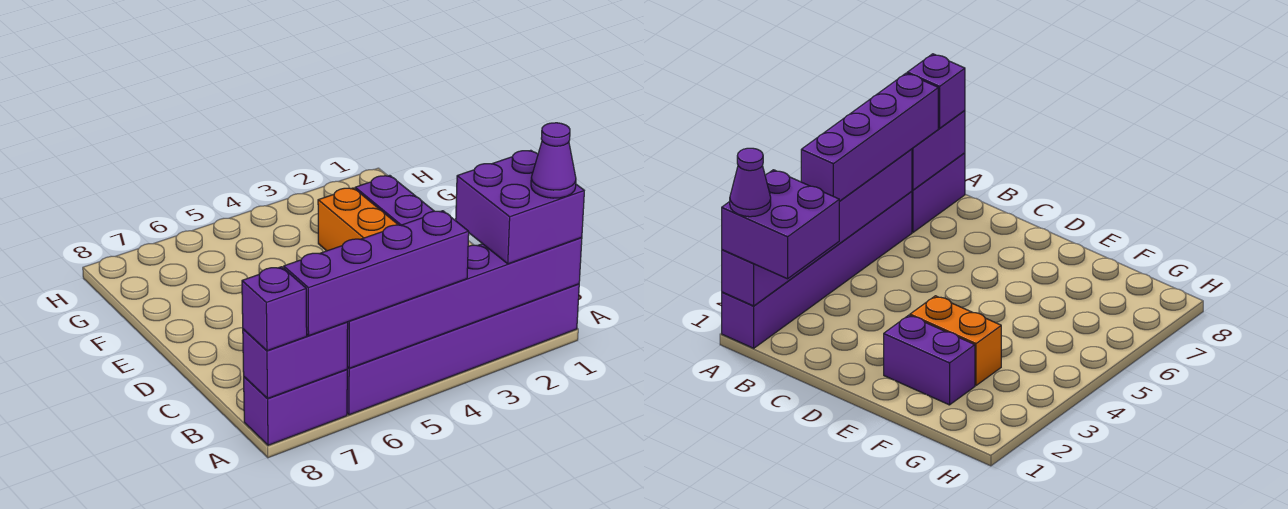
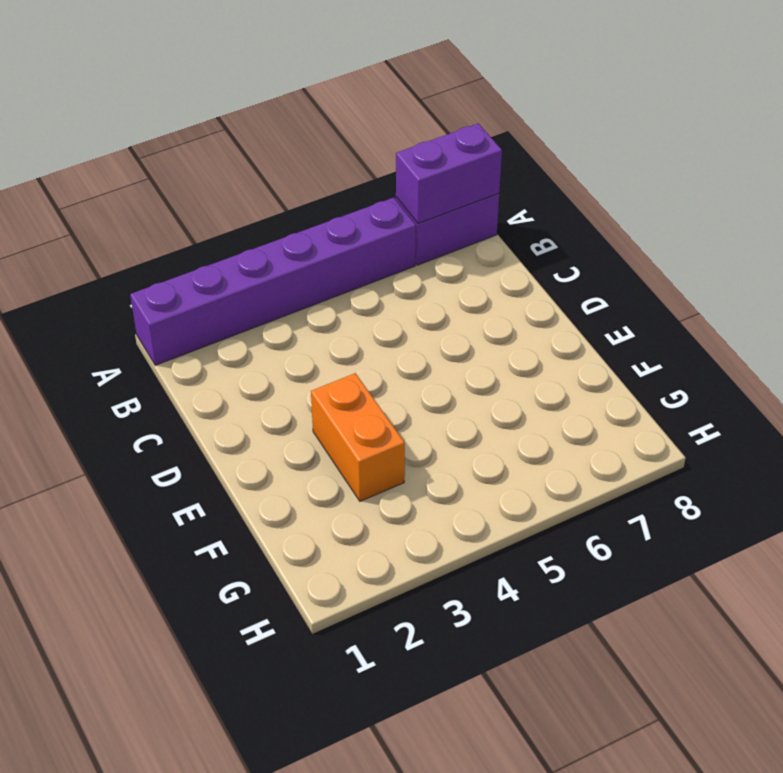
none -> purple 1x2 brick [355,176,434,225]
none -> purple 1x6 brick [347,238,582,368]

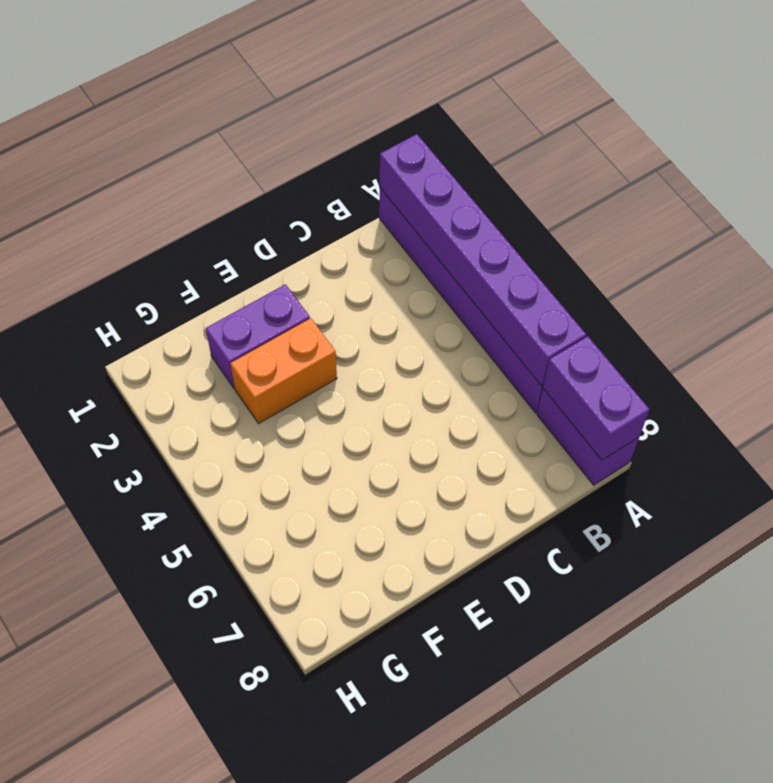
none -> purple 2x2 brick [456,150,584,264]
none -> purple 1x4 brick [284,211,469,336]

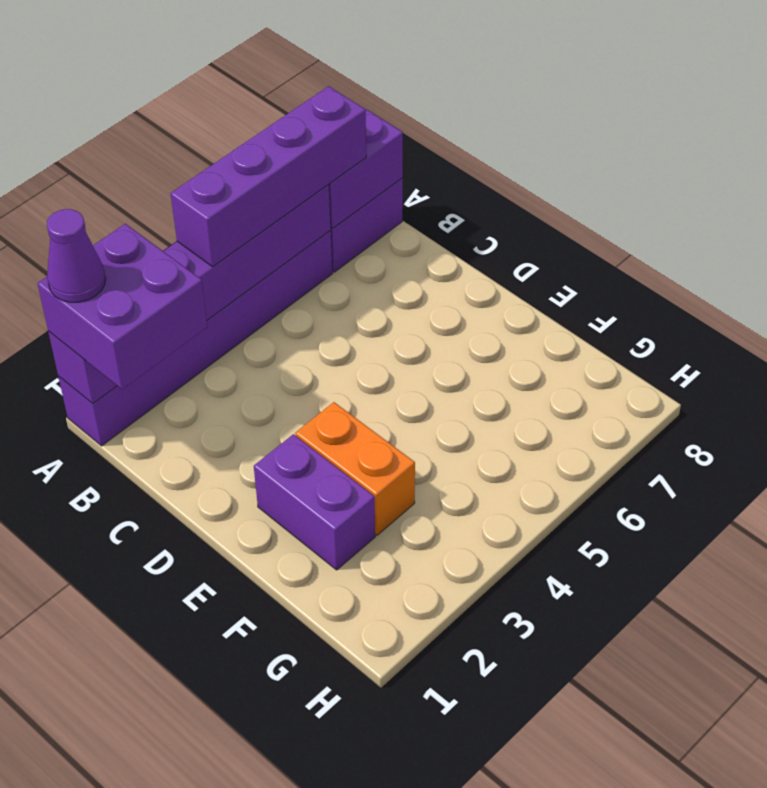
none -> purple 1x1 brick [242,267,307,351]

